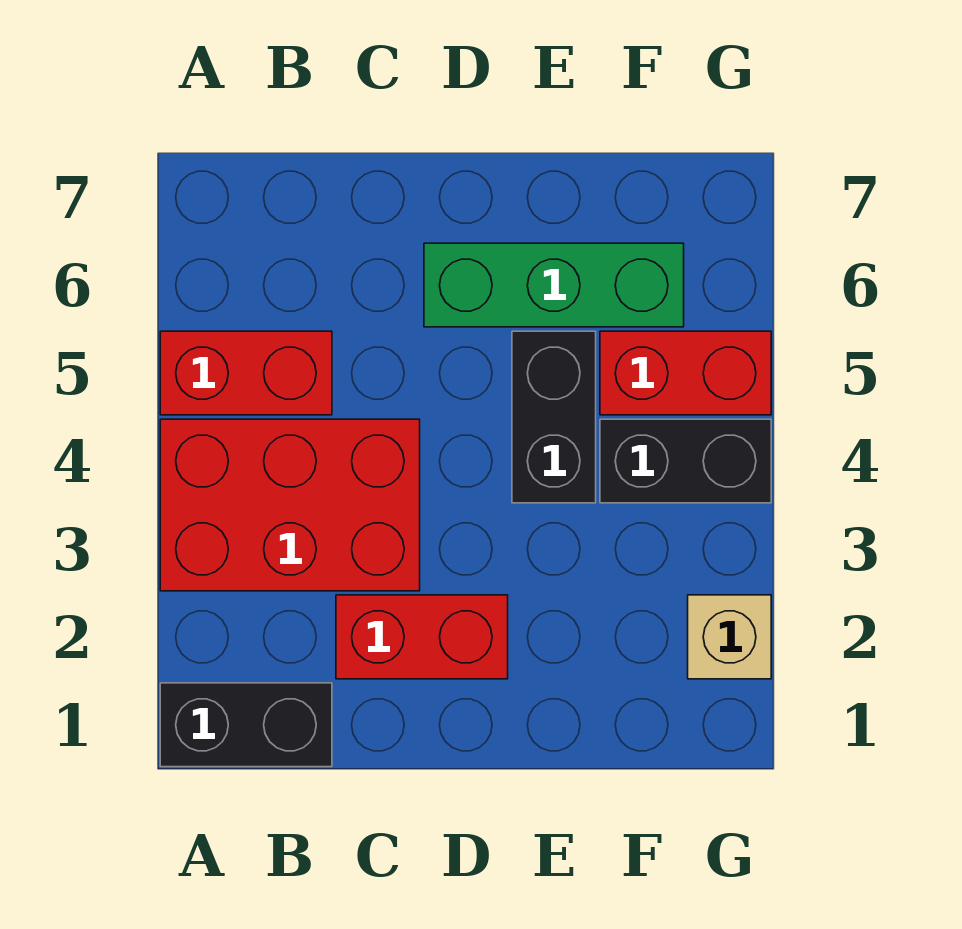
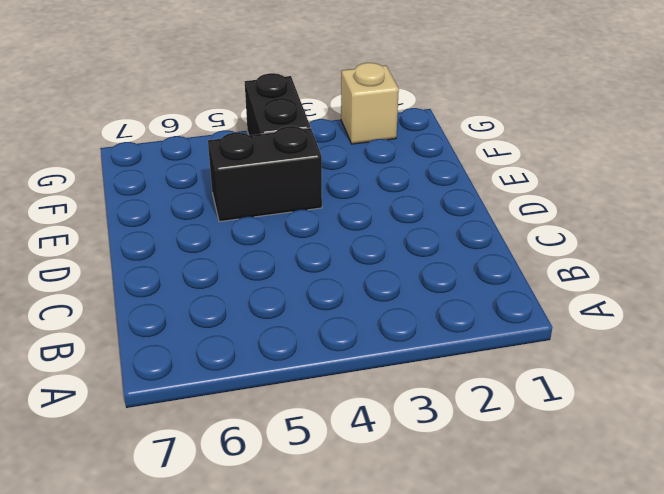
none -> black 1x2 brick [160,683,332,767]
none -> red 2x3 brick [160,419,420,591]

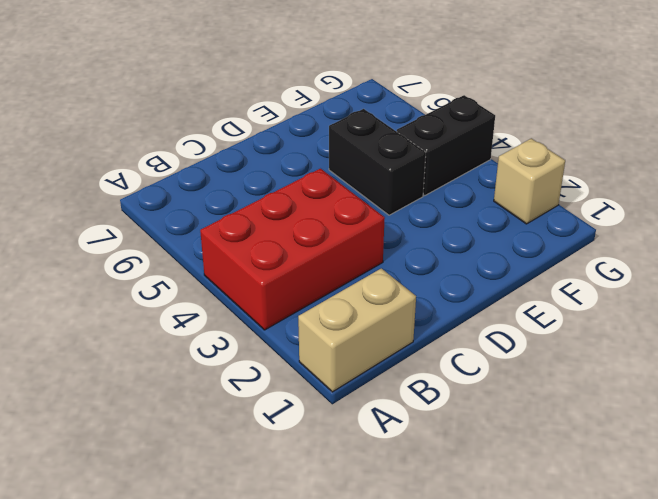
tan 1x2 brick [298,268,416,392] -> black 1x2 brick [160,683,332,767]
none -> red 1x2 brick [160,331,332,415]
none -> red 1x2 brick [336,595,508,679]

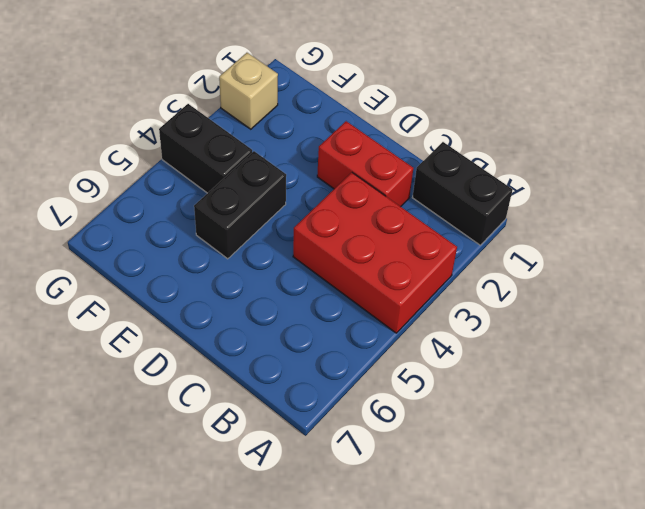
none -> red 1x2 brick [160,331,332,415]
none -> green 1x3 brick [424,243,684,327]

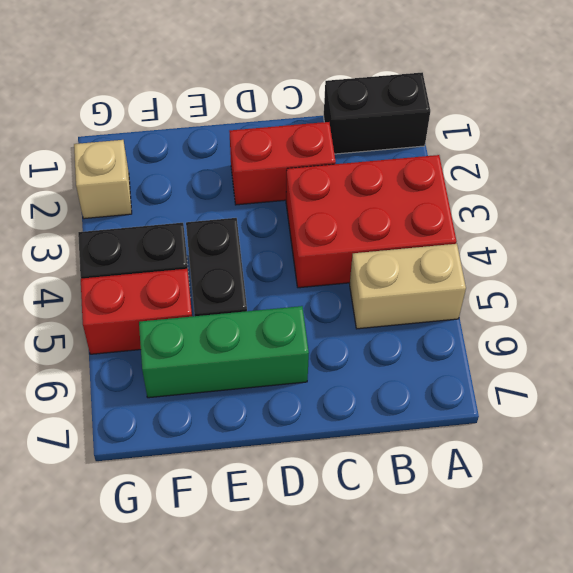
tan 1x2 brick [350,244,466,329] -> red 1x2 brick [160,331,332,415]

